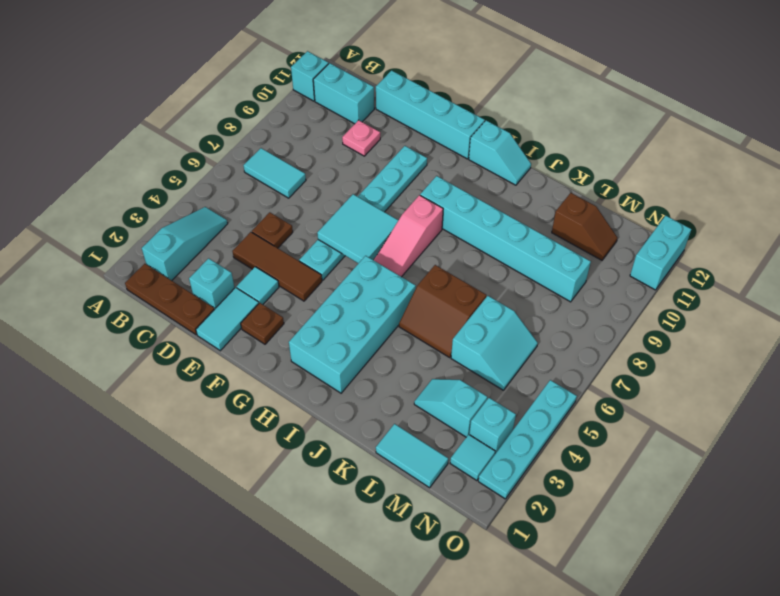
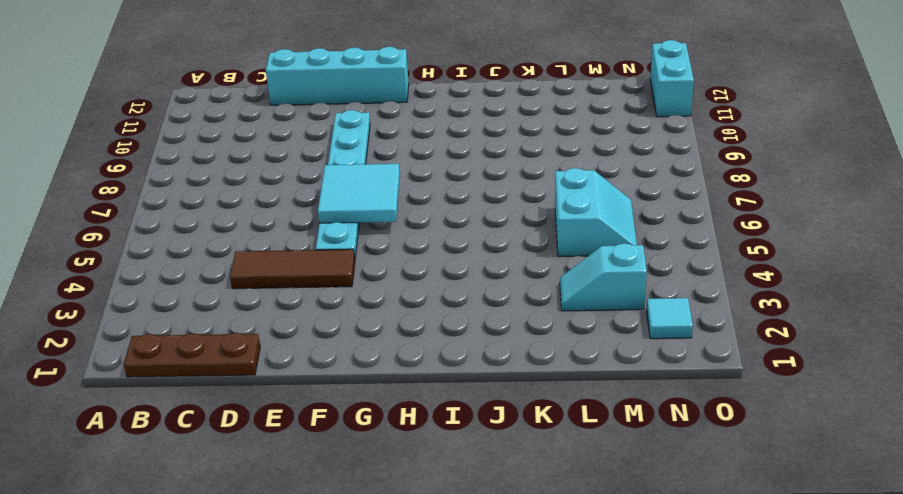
none -> cyan 1x1 brick [291,51,329,101]
none -> cyan 1x3 slope [142,207,228,281]
none -> cyan 1x2 tile [244,148,306,198]

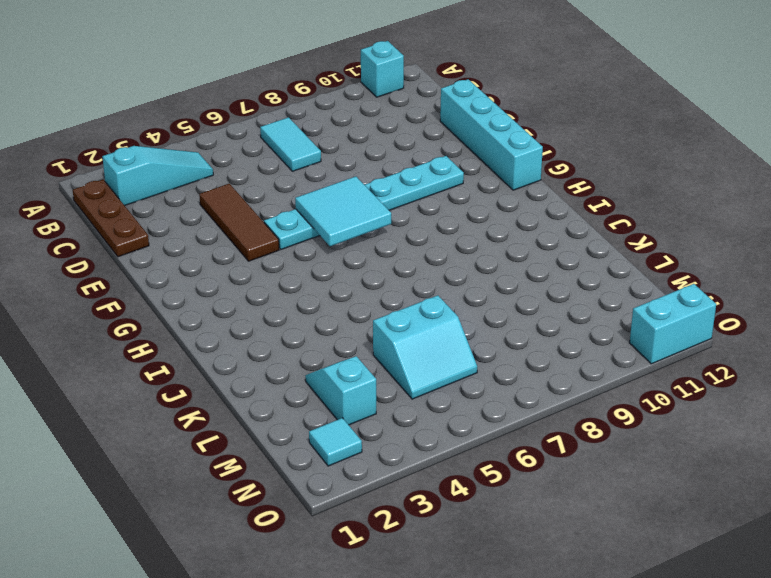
none -> cyan 1x2 brick [313,63,374,124]
none -> cyan 1x1 brick [189,258,234,309]
none -> brown 1x1 plate [252,212,293,248]

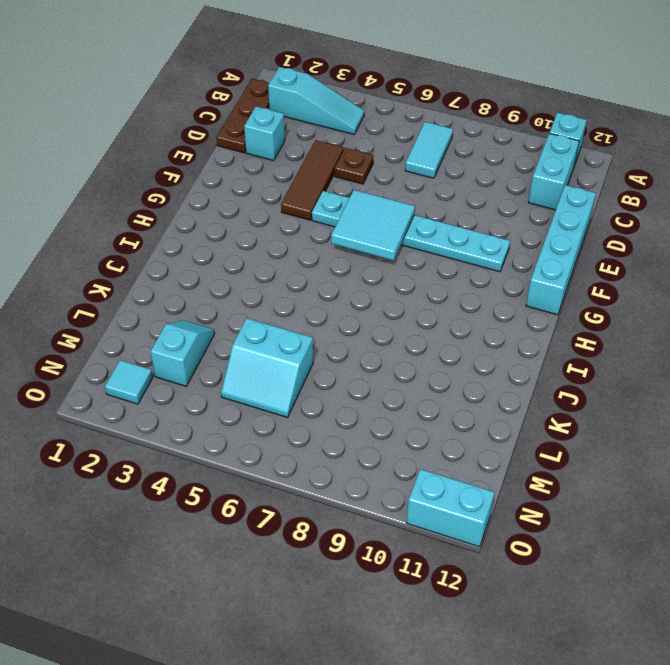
none -> pink 1x1 plate [342,120,380,156]
none -> cyan 1x2 tile [196,288,259,351]
none -> cyan 1x1 tile [237,267,279,304]

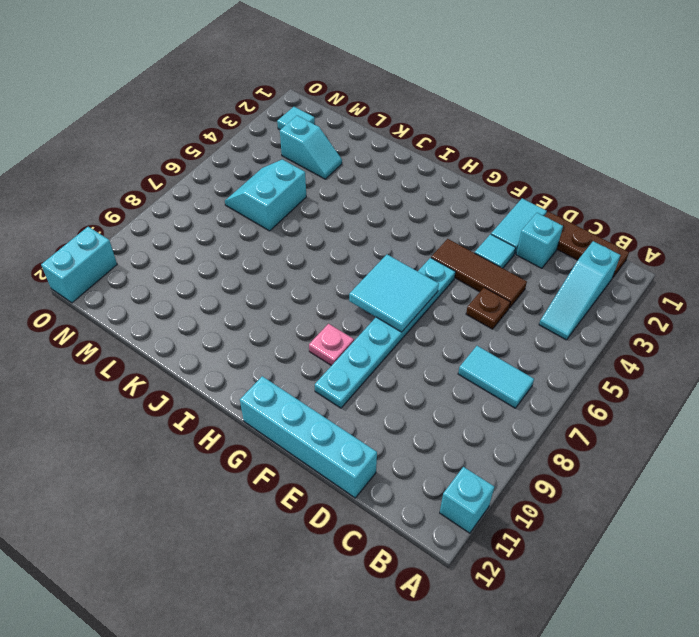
pink 1x1 plate [309,324,354,366] -> pink 1x1 plate moved to [342,120,380,156]
none -> cyan 1x2 brick [313,63,374,124]
none -> brown 1x1 plate [241,303,284,344]
none -> cyan 2x4 brick [289,256,416,393]

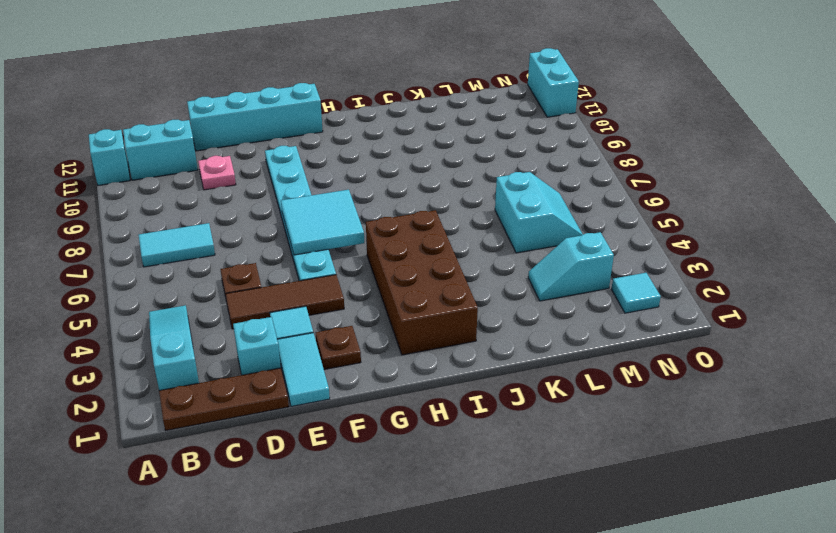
brown 2x4 brick [366,210,478,355] -> cyan 2x4 brick [289,256,416,393]
none -> pink 1x3 slope [374,195,443,277]
none -> cyan 1x6 brick [420,176,591,302]
none -> cyan 1x2 slope [469,121,531,185]

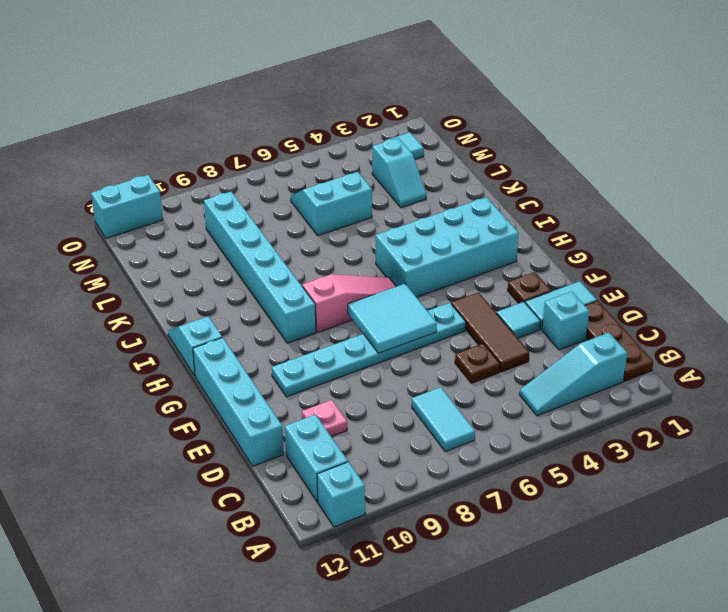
none -> brown 2x2 slope [399,265,486,358]
none -> cyan 1x2 tile [376,424,448,488]
none -> brown 1x2 slope [552,193,617,260]

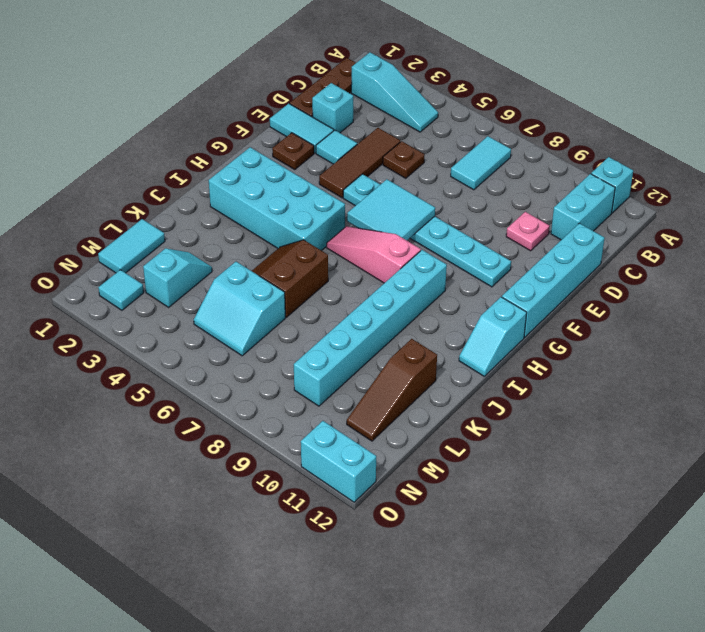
brown 1x3 slope [347,339,437,441] -> brown 1x2 slope [552,193,617,260]
none -> cyan 1x1 brick [469,398,516,454]
none -> cyan 1x4 plate [478,380,577,499]

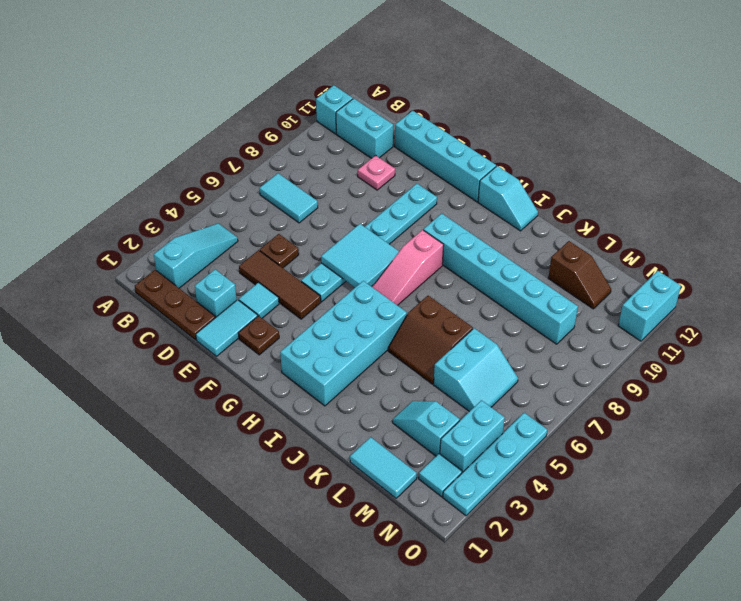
cyan 1x2 brick [440,400,505,473] -> cyan 1x1 brick [469,398,516,454]

